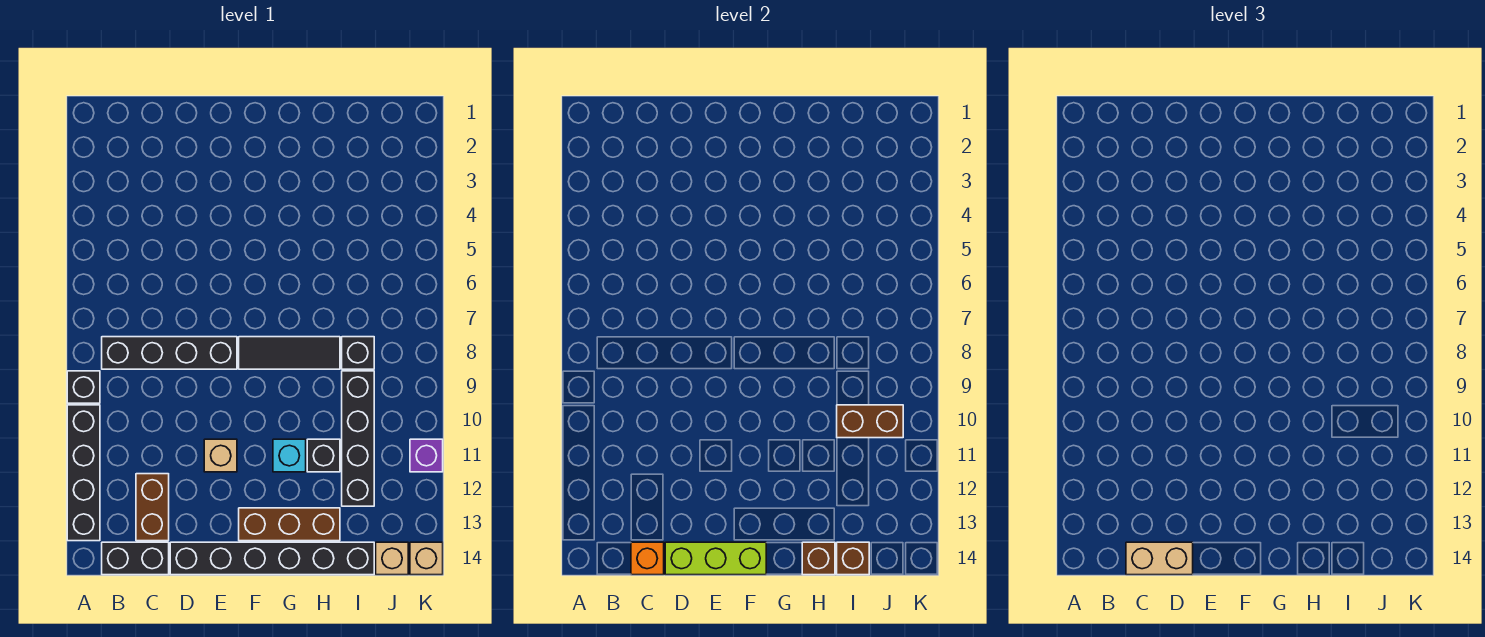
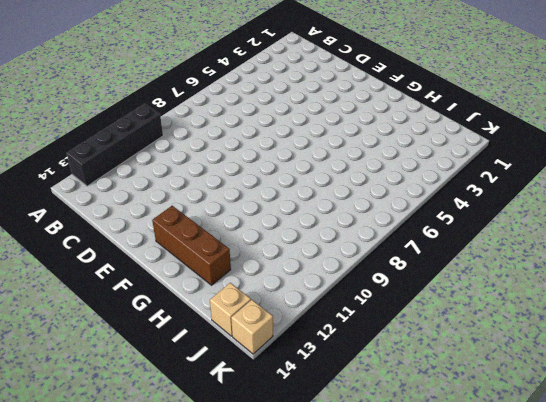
none -> black 1x1 brick [67,371,100,403]
none -> black 1x4 brick [102,337,237,369]
none -> black 1x2 brick [102,542,169,575]

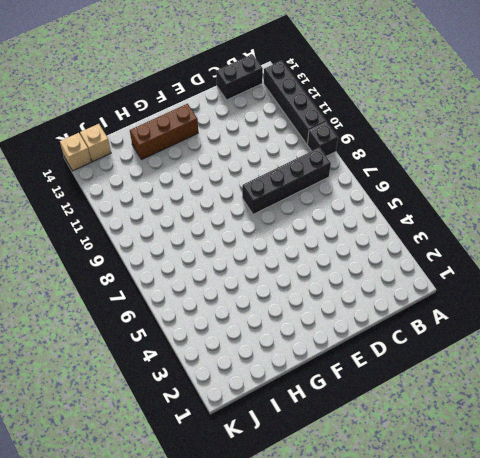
none -> brown 1x2 brick [136,474,169,541]
none -> black 1x6 brick [170,542,374,575]
none -> tan 1x1 brick [204,439,237,472]

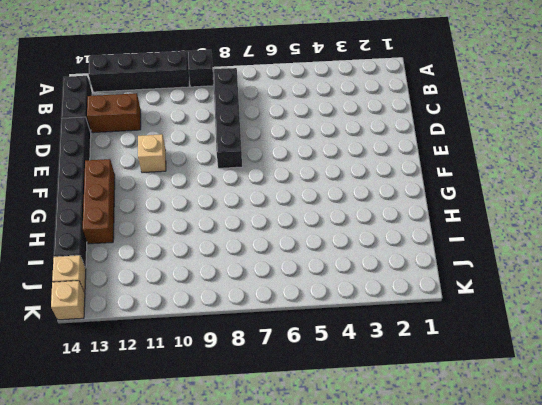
none -> black 1x3 tile [239,337,340,369]
none -> cyan 1x1 brick [273,439,306,472]
none -> black 1x1 brick [307,439,340,472]

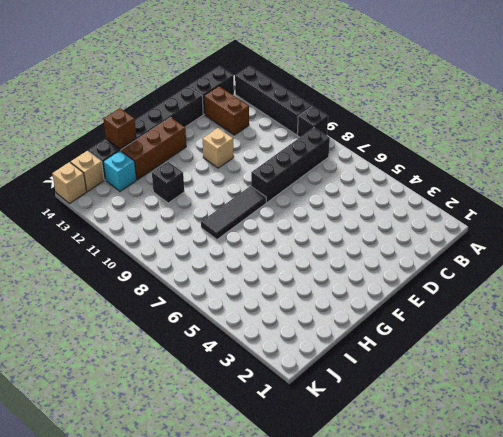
cyan 1x1 brick [103,151,136,191] -> cyan 1x1 brick moved to [273,439,306,472]
none -> black 1x1 brick [342,337,374,369]
none -> black 1x4 brick [342,371,374,506]
none -> purple 1x1 brick [410,439,443,472]

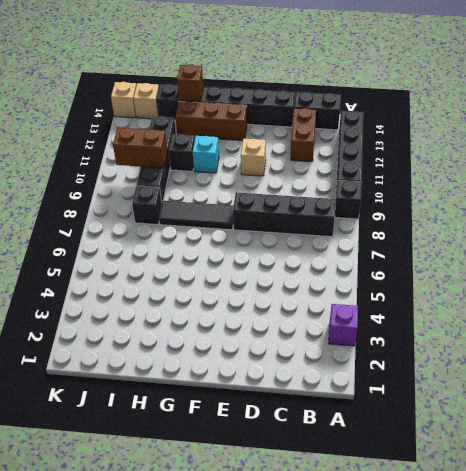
purple 1x1 brick [329,304,358,346] -> purple 1x1 brick moved to [410,439,443,472]
none -> orange 1x1 brick [631,542,664,575]
none -> lime 1x3 brick [665,542,766,575]
none -> brown 1x1 brick [837,542,869,575]

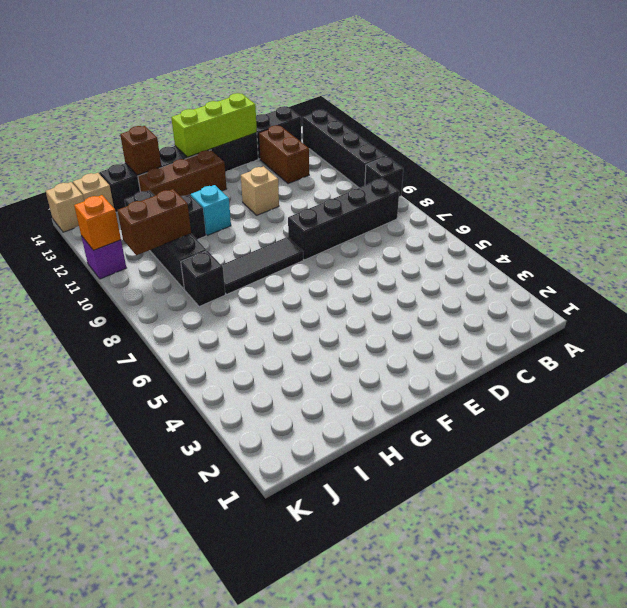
orange 1x1 brick [74,195,121,250] -> orange 1x1 brick moved to [631,542,664,575]
none -> brown 1x1 brick [837,542,869,575]
none -> tan 1x2 brick [1126,542,1193,575]

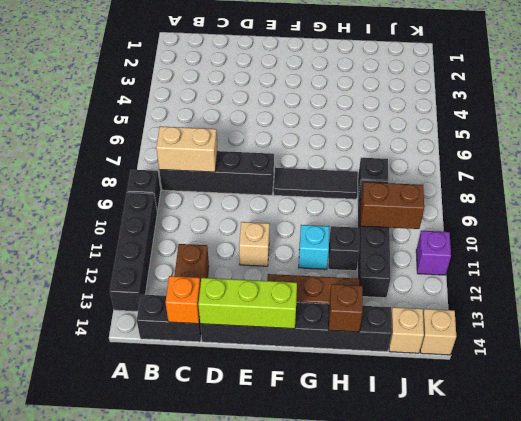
tan 1x2 brick [156,126,217,172] -> tan 1x2 brick moved to [1126,542,1193,575]
none -> brown 1x1 brick [837,542,869,575]

